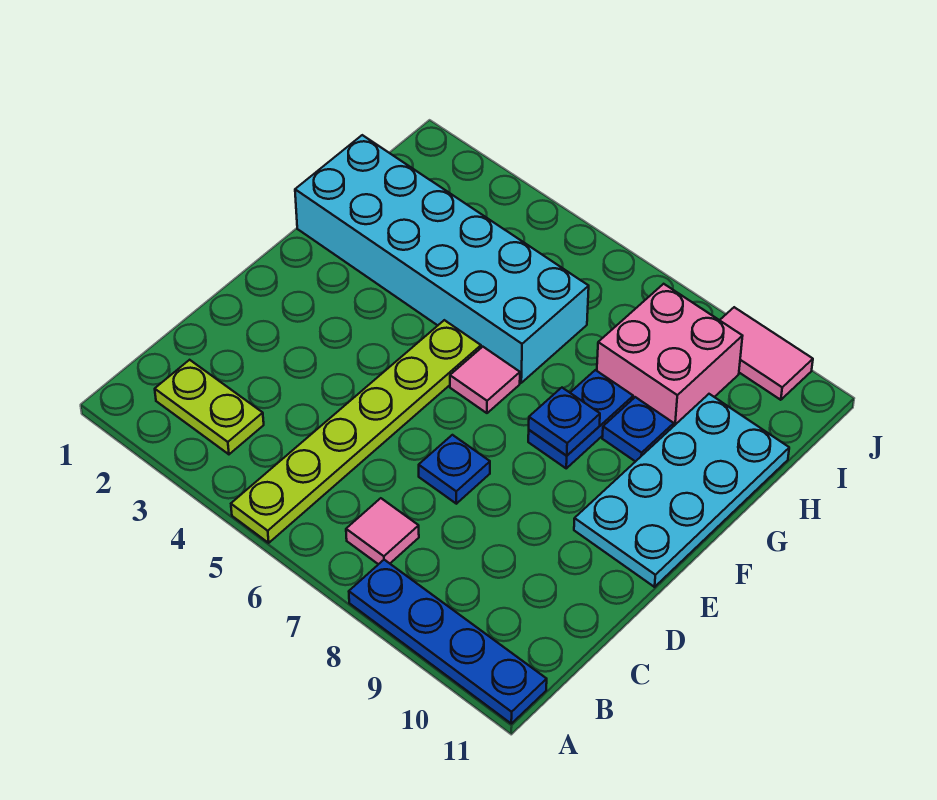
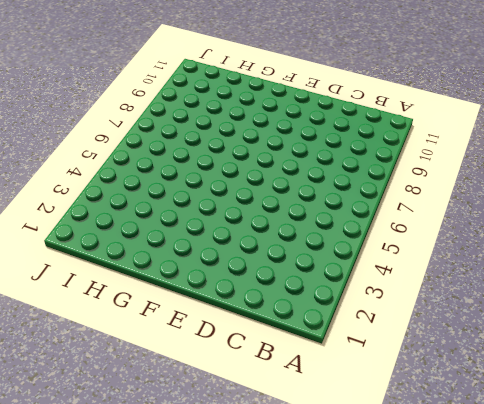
none -> lime 1x6 plate [231,320,481,543]
none -> blue 1x4 plate [349,560,547,724]
none -> lime 1x2 plate [155,360,264,454]

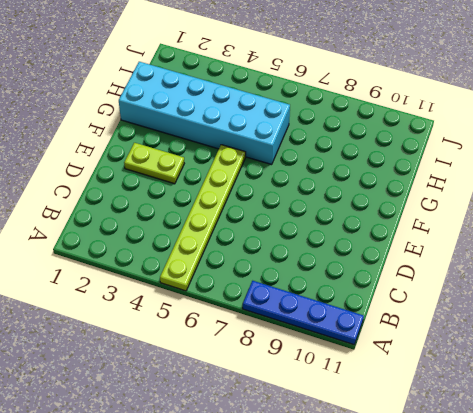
lime 1x2 plate [124,143,184,184] -> lime 1x2 plate moved to [155,360,264,454]
none -> pink 1x1 tile [346,498,419,564]
none -> blue 1x1 plate [419,435,490,504]
none -> cyan 2x4 plate [574,394,789,587]

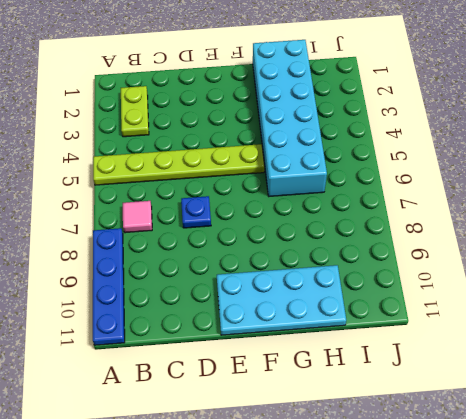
none -> pink 1x1 tile [450,347,520,413]
none -> blue 1x2 plate [528,370,633,468]
none -> blue 1x1 plate [602,397,674,462]

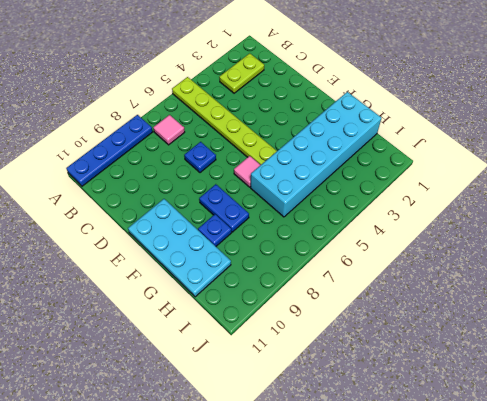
none -> pink 2x2 brick [597,284,742,426]
none -> pink 1x2 tile [720,307,813,400]
none -> blue 1x1 plate [529,388,600,455]

